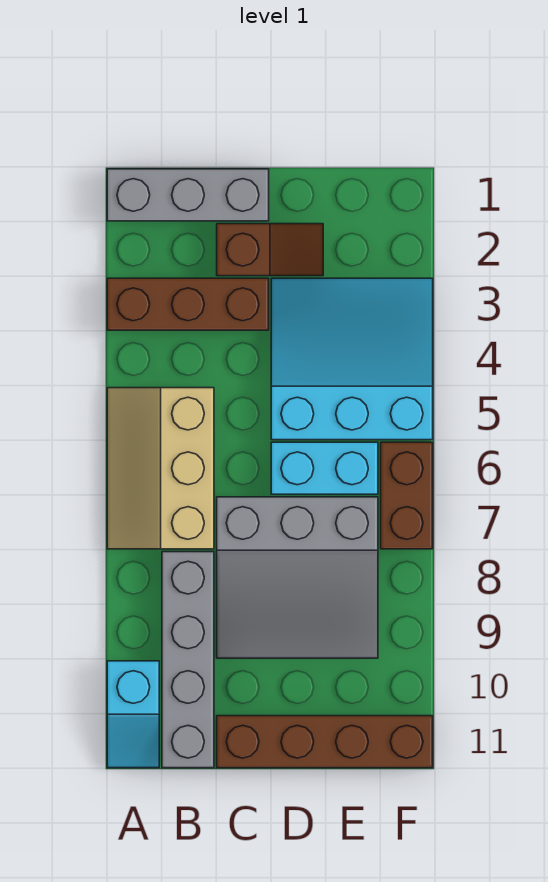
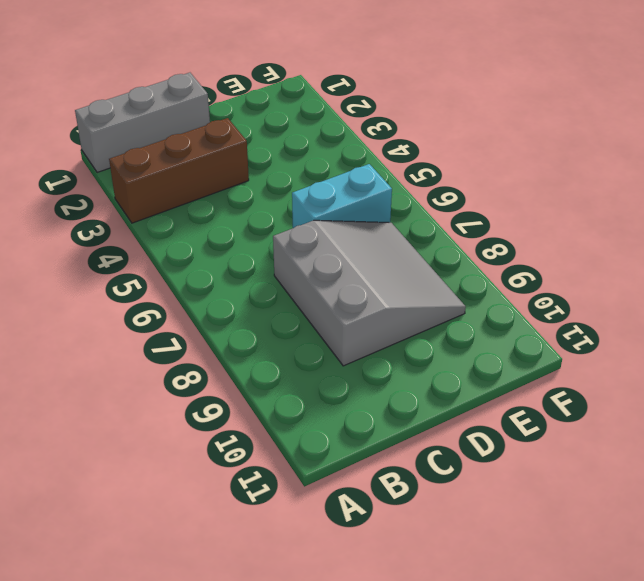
grey 3x3 slope [273,220,466,366] -> grey 3x3 slope turned to [217,497,378,658]
none -> tan 2x3 slope [107,388,214,549]
none -> cyan 1x2 slope [107,661,159,768]

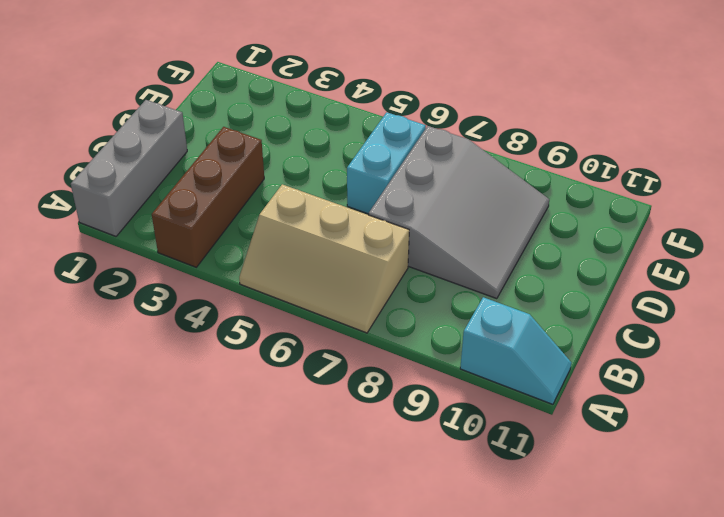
none -> grey 1x4 brick [162,552,214,768]
none -> brown 1x2 slope [217,224,323,276]

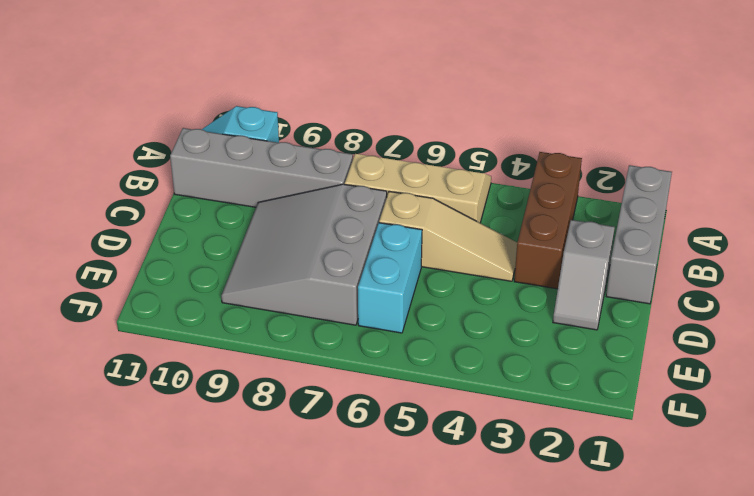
grey 1x2 slope [553,220,615,330] -> brown 1x2 slope [217,224,323,276]
tan 1x3 slope [379,191,517,281] -> none
none -> brown 1x4 brick [217,716,433,768]
none -> cyan 3x3 slope [271,278,433,440]

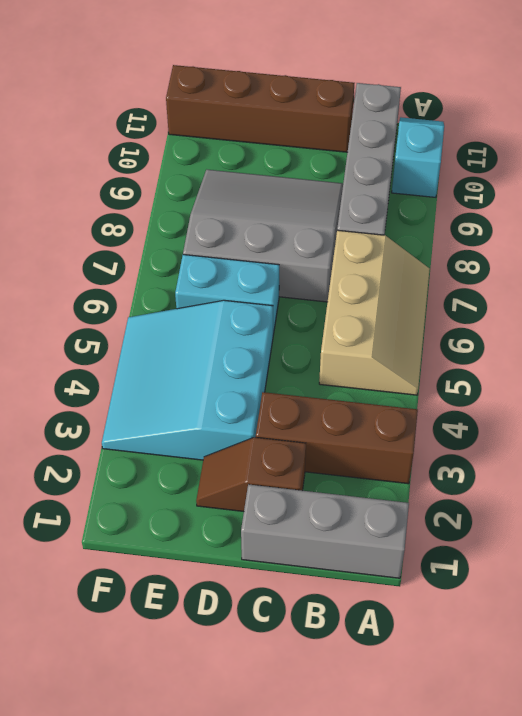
cyan 3x3 slope [102,300,273,460] -> cyan 3x3 slope turned to [271,278,433,440]
none -> brown 1x2 brick [381,442,433,549]

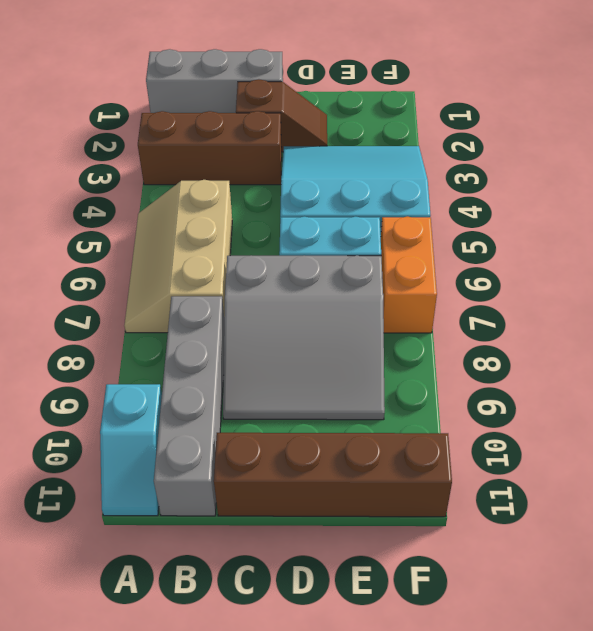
orange 1x2 brick [381,217,437,333] -> brown 1x2 brick [381,442,433,549]

